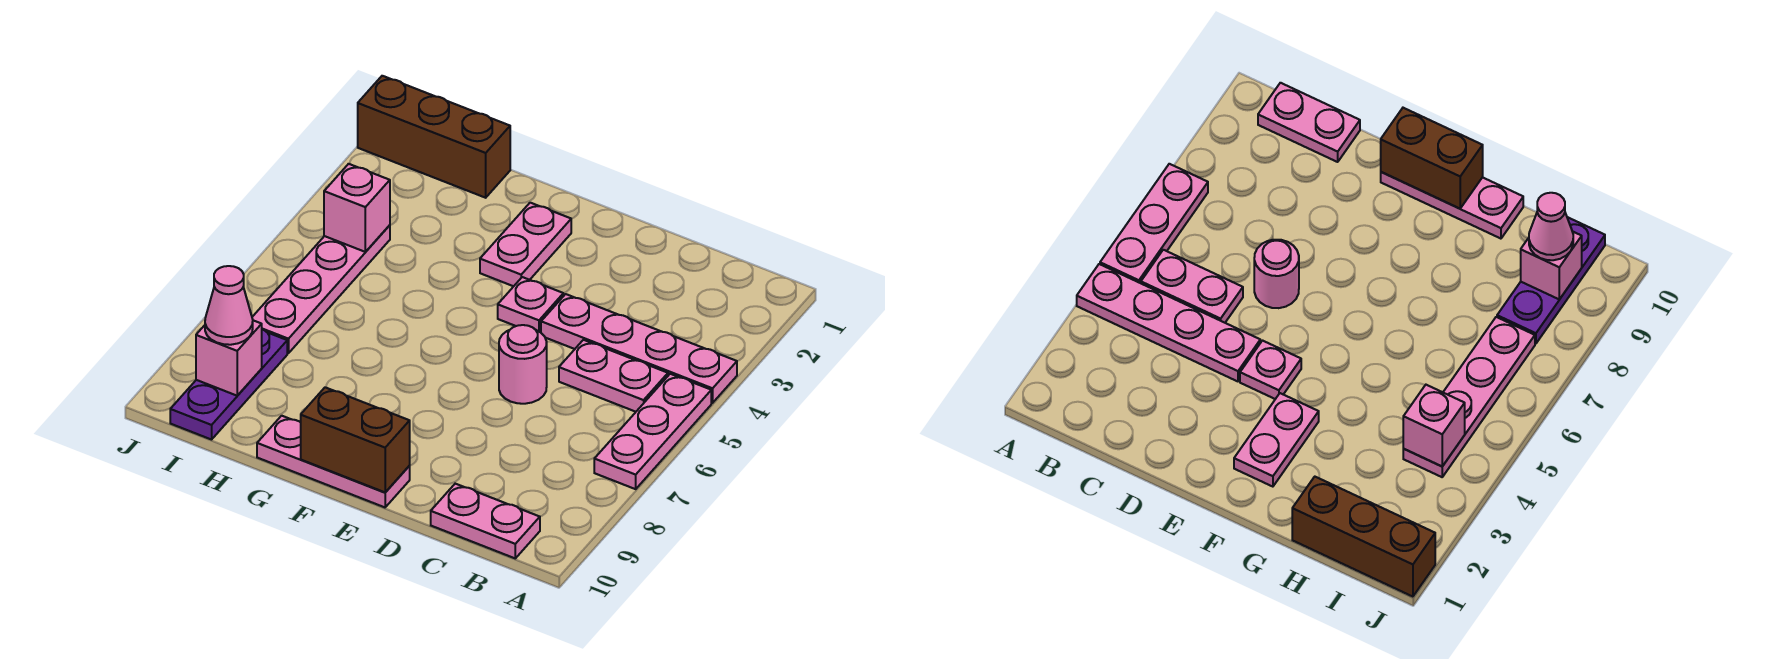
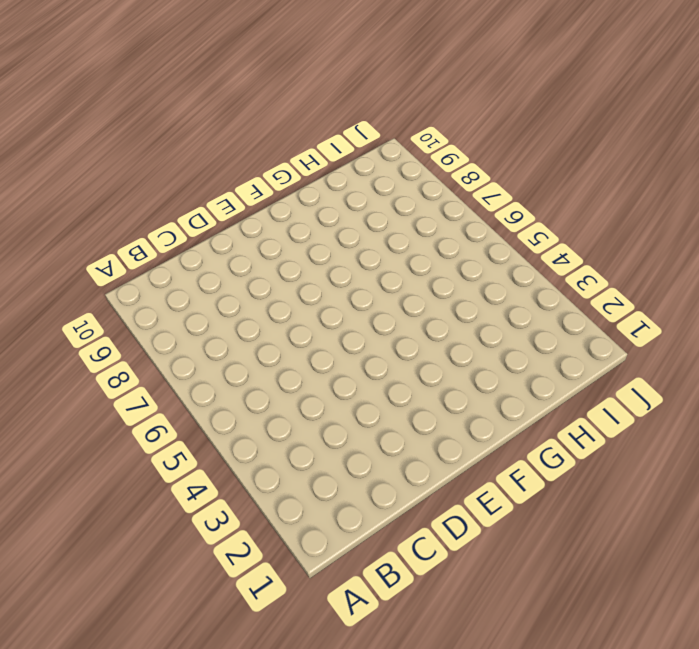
none -> pink 1x4 plate [541,294,737,403]
none -> pink 1x3 plate [594,374,711,489]
none -> pink 1x2 plate [559,340,668,412]

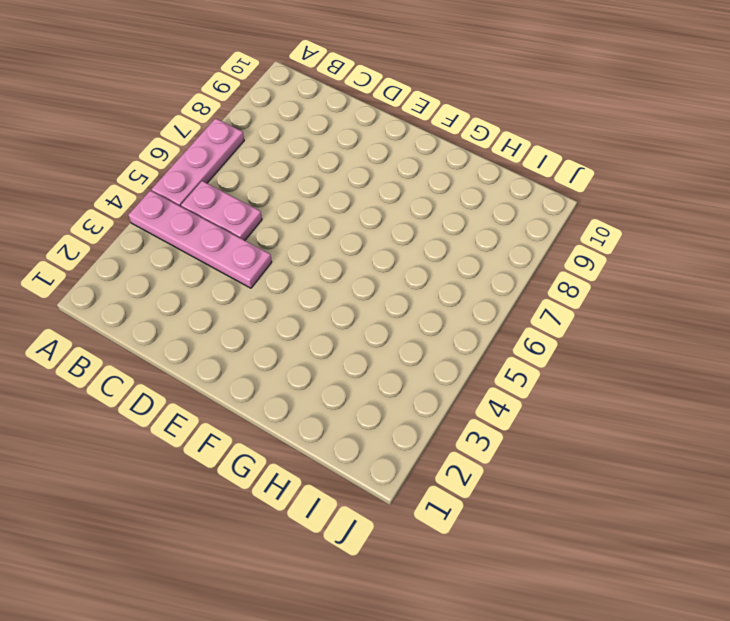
none -> pink 1x2 plate [431,484,540,558]
none -> pink 1x1 round brick [499,325,547,404]
none -> pink 1x1 plate [498,277,563,332]

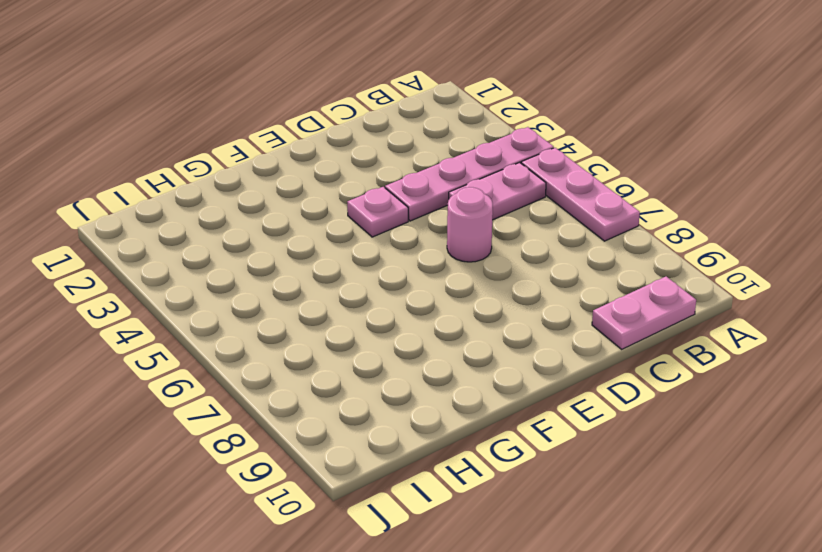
none -> pink 1x3 plate [257,416,410,507]
none -> pink 1x2 plate [480,203,571,286]
none -> brown 1x3 brick [358,76,510,198]

